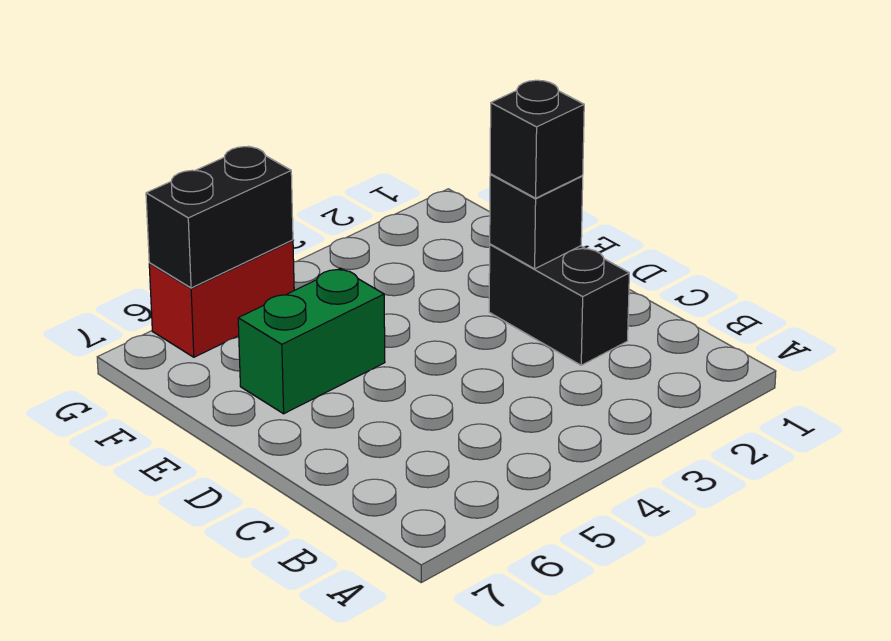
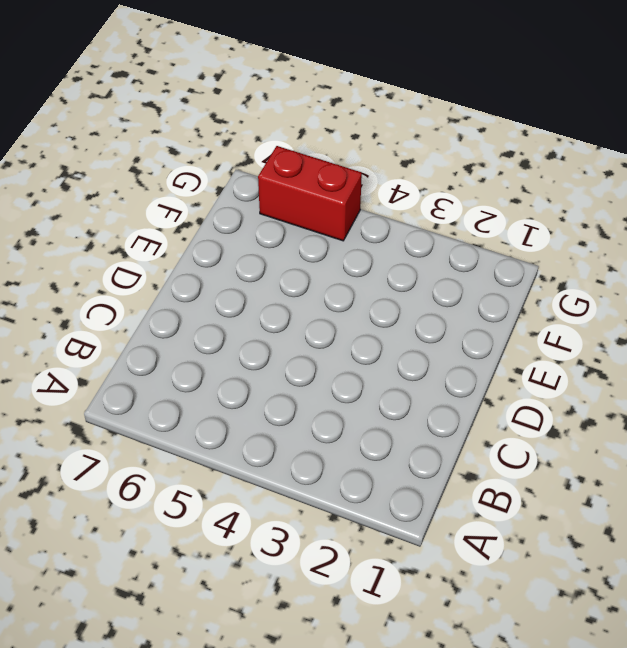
none -> black 1x2 brick [489,244,629,365]
none -> green 1x2 brick [238,268,385,414]

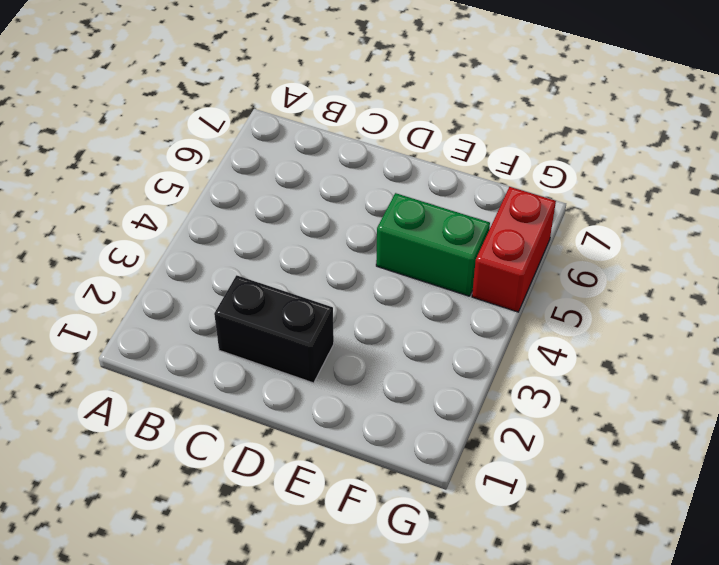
green 1x2 brick [376,193,490,296] -> green 1x2 brick turned to [238,268,385,414]
none -> black 1x1 brick [490,174,583,269]
none -> black 1x2 brick [146,146,293,288]

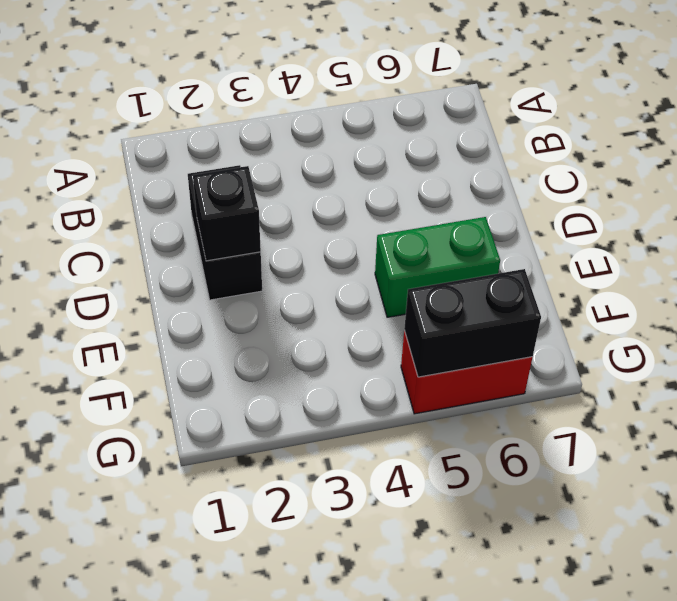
none -> black 1x1 brick [490,80,584,198]

